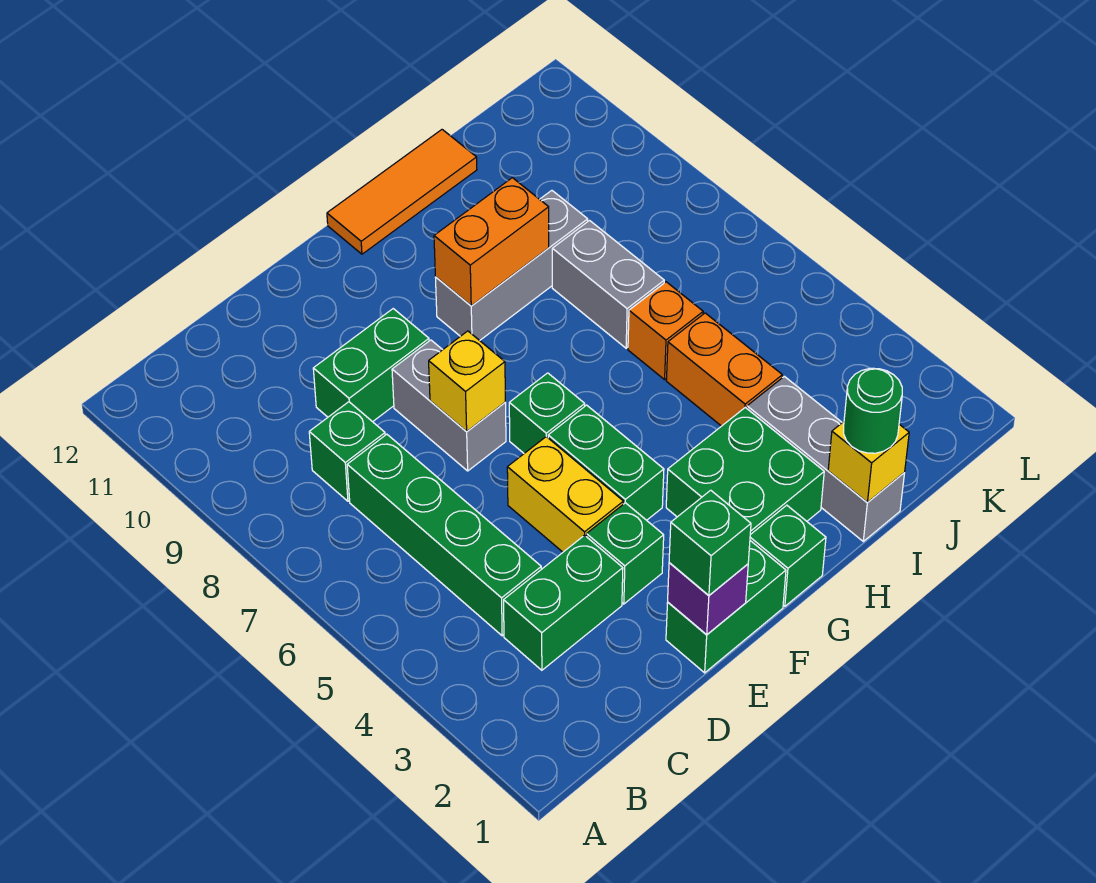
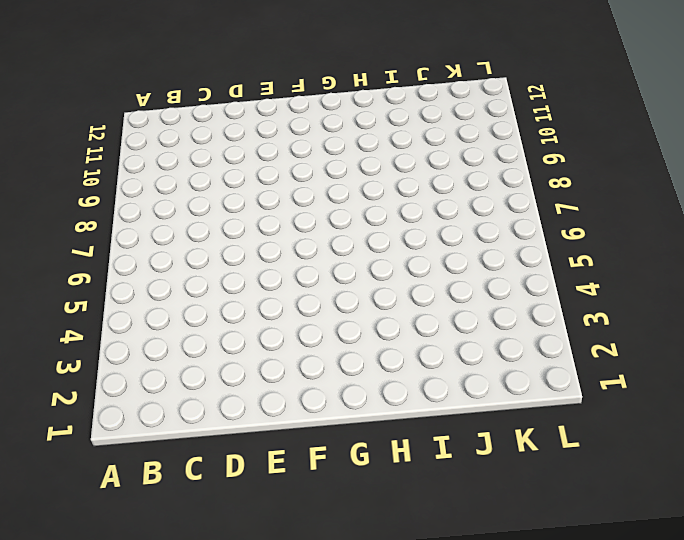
none -> green 1x2 brick [504,535,623,670]
none -> green 1x4 brick [347,434,541,636]
none -> green 1x1 brick [309,402,385,501]

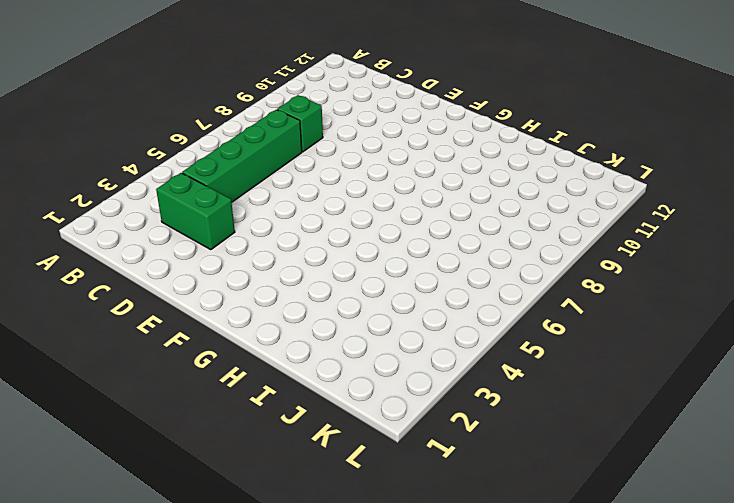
none -> green 1x2 brick [313,309,429,422]
none -> green 1x2 brick [666,541,786,673]
none -> green 1x1 brick [586,503,664,604]

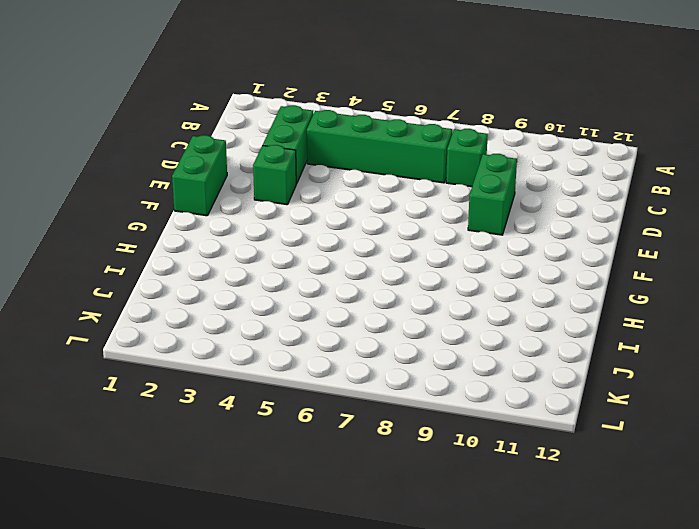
none -> yellow 1x2 brick [507,437,623,552]
none -> grey 1x2 brick [392,340,506,471]
none -> green 1x2 brick [548,405,664,520]

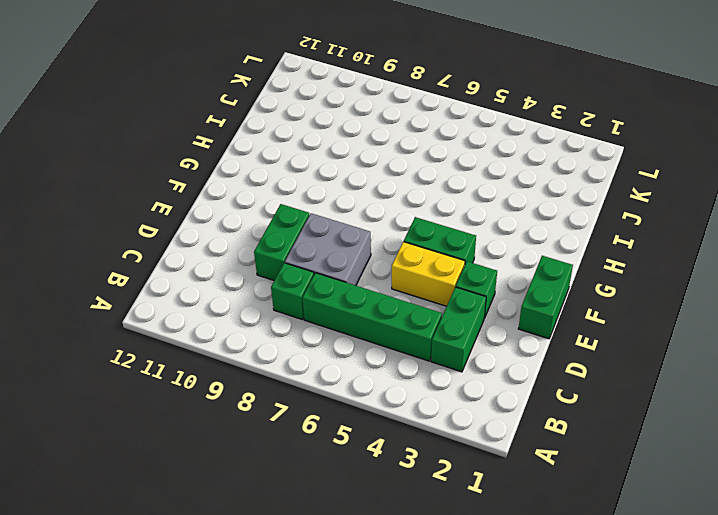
grey 2x2 brick [285,213,371,285] -> grey 1x2 brick [392,340,506,471]
none -> green 1x1 brick [509,373,585,453]
none -> green 1x1 brick [750,505,826,606]
none -> green 2x2 brick [666,408,824,535]

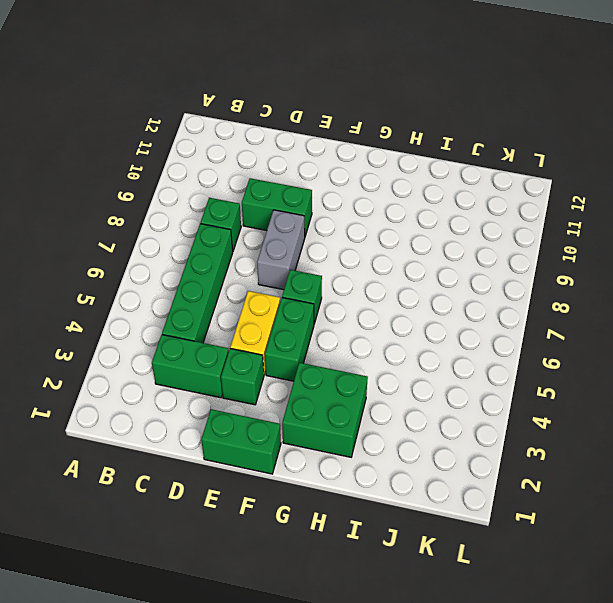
none -> green 1x1 brick [750,505,826,606]
none -> grey 1x3 brick [435,190,588,340]
none -> orange 1x3 tile [327,130,477,254]

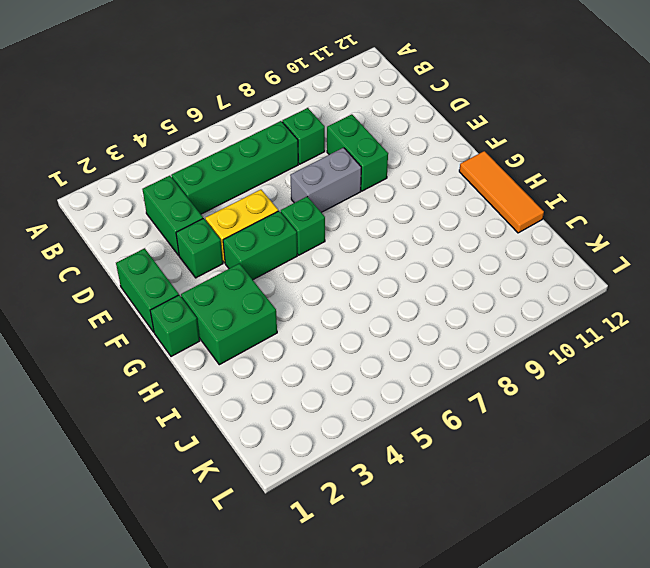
none -> grey 1x3 brick [435,190,588,340]
none -> grey 1x3 brick [747,376,904,541]
none -> orange 1x2 brick [666,313,782,426]

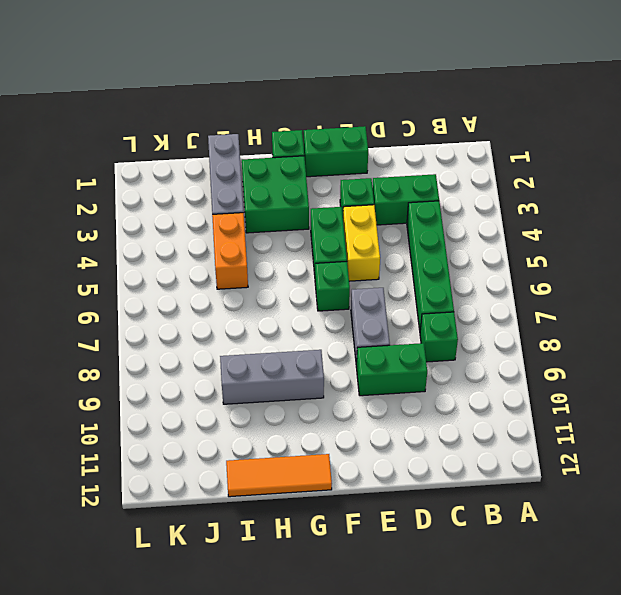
none -> orange 1x1 brick [628,282,703,380]
none -> grey 1x2 brick [552,221,664,348]
none -> purple 1x1 brick [668,563,748,635]

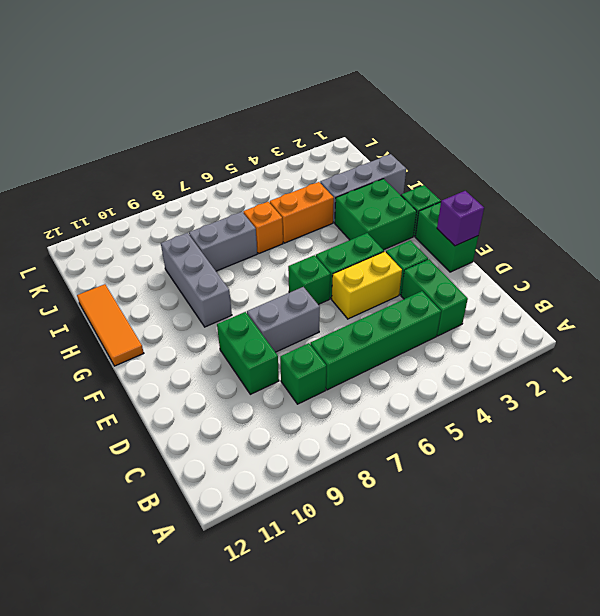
none -> yellow 1x1 brick [429,331,505,432]
none -> orange 1x2 brick [434,178,549,306]
none -> yellow 1x1 brick [828,422,909,502]

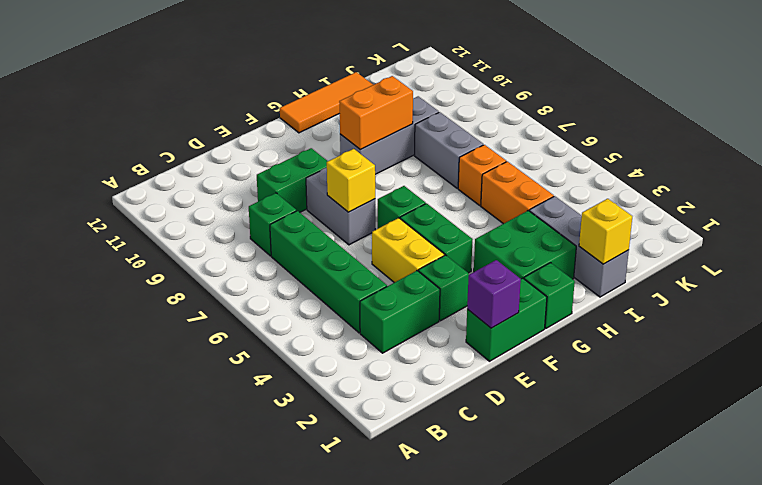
none -> green 1x1 brick [669,490,751,595]
none -> green 1x1 round brick [844,368,902,453]

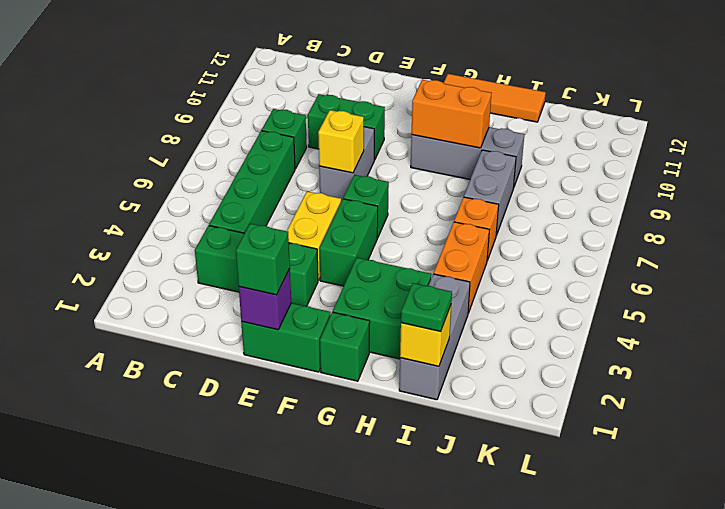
green 1x1 plate [401,283,452,332] -> green 1x1 round brick [844,368,902,453]

